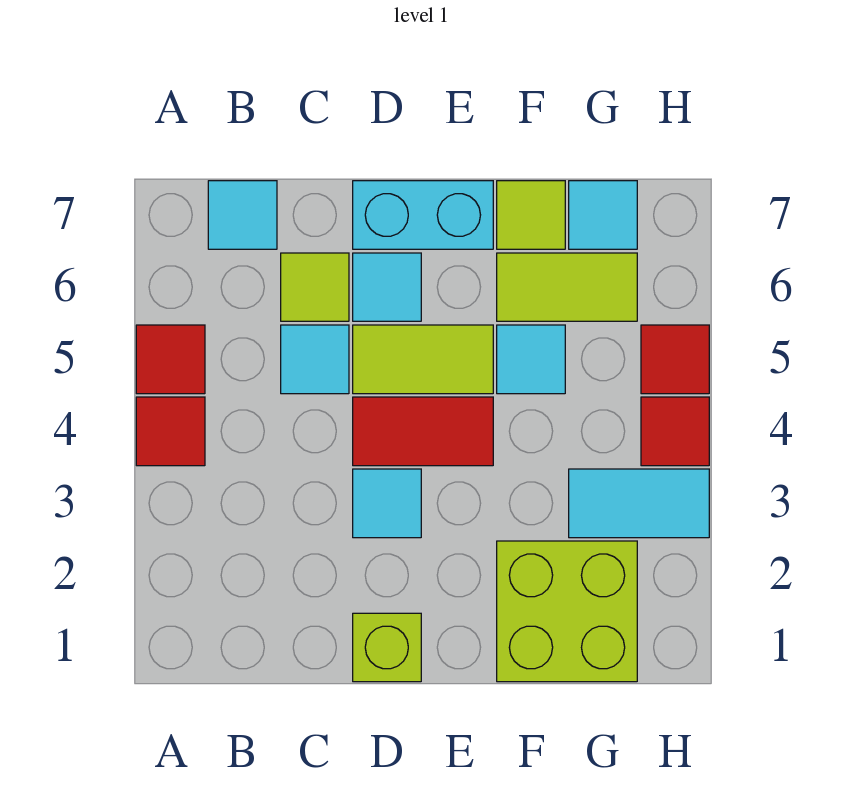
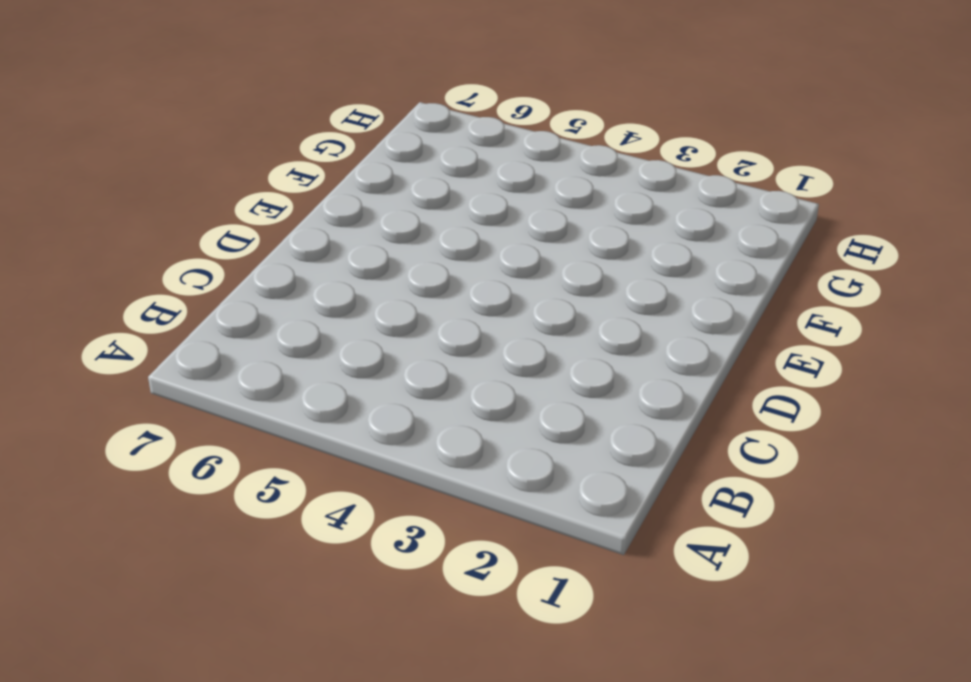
none -> red 1x1 tile [136,397,205,466]
none -> red 1x1 tile [136,325,205,394]
none -> cyan 1x1 tile [208,181,277,249]

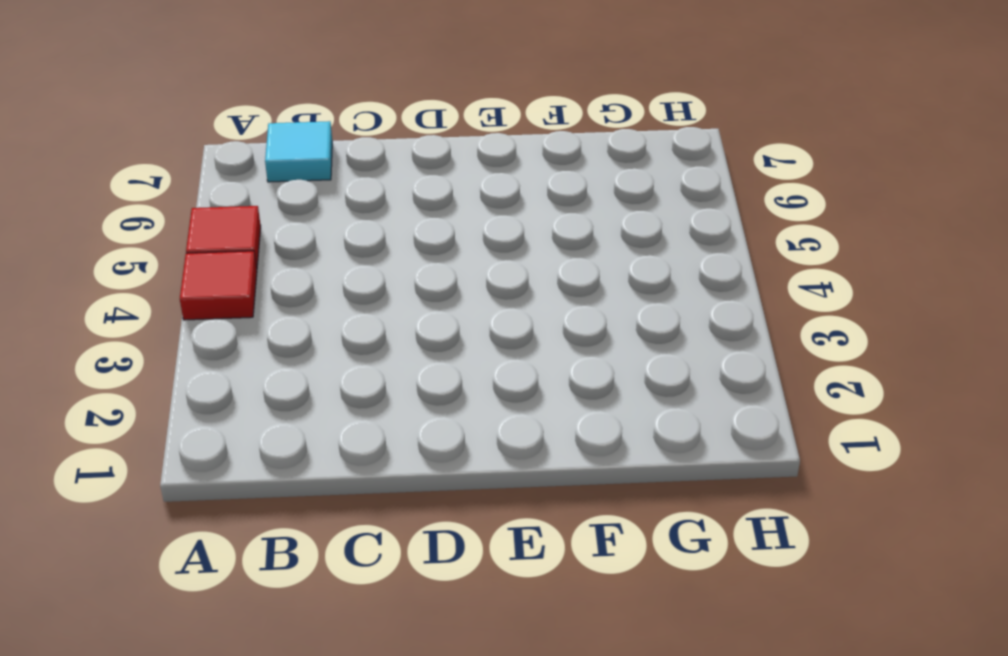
none -> cyan 1x1 tile [281,325,349,394]
none -> lime 1x1 tile [281,253,349,321]
none -> lime 1x1 brick [353,613,421,682]

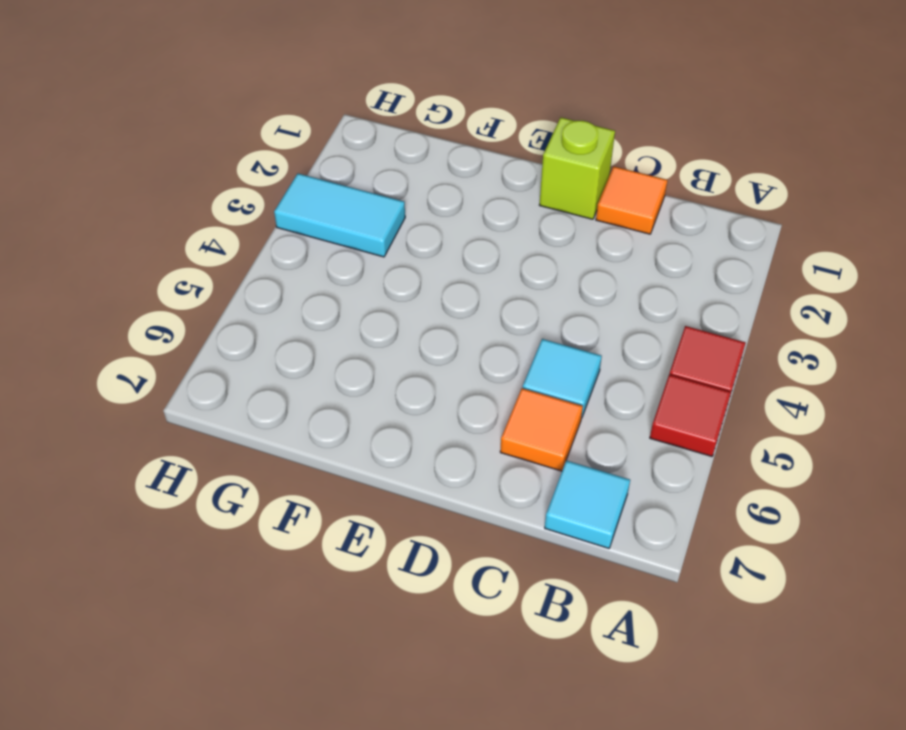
orange 1x1 tile [596,167,668,234] -> none
orange 1x1 tile [500,388,583,471] -> lime 1x1 tile [281,253,349,321]
none -> cyan 1x1 tile [353,469,421,538]
none -> red 1x2 tile [353,397,493,466]
none -> lime 1x2 tile [353,325,493,394]

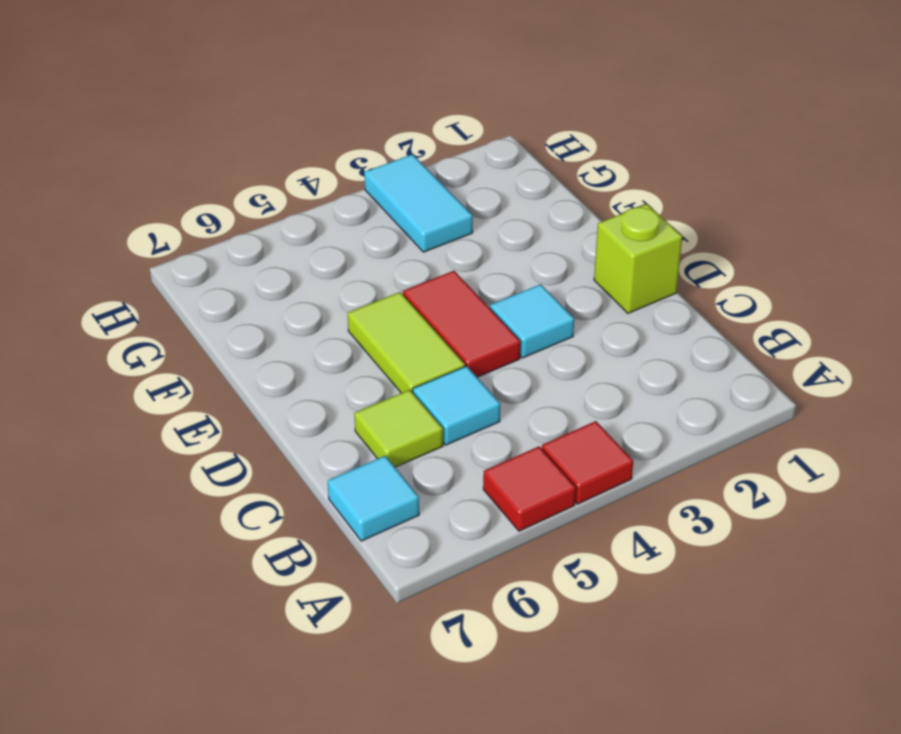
none -> cyan 1x1 tile [353,253,421,321]
none -> cyan 1x2 brick [353,181,493,249]
none -> lime 2x2 brick [497,541,637,682]

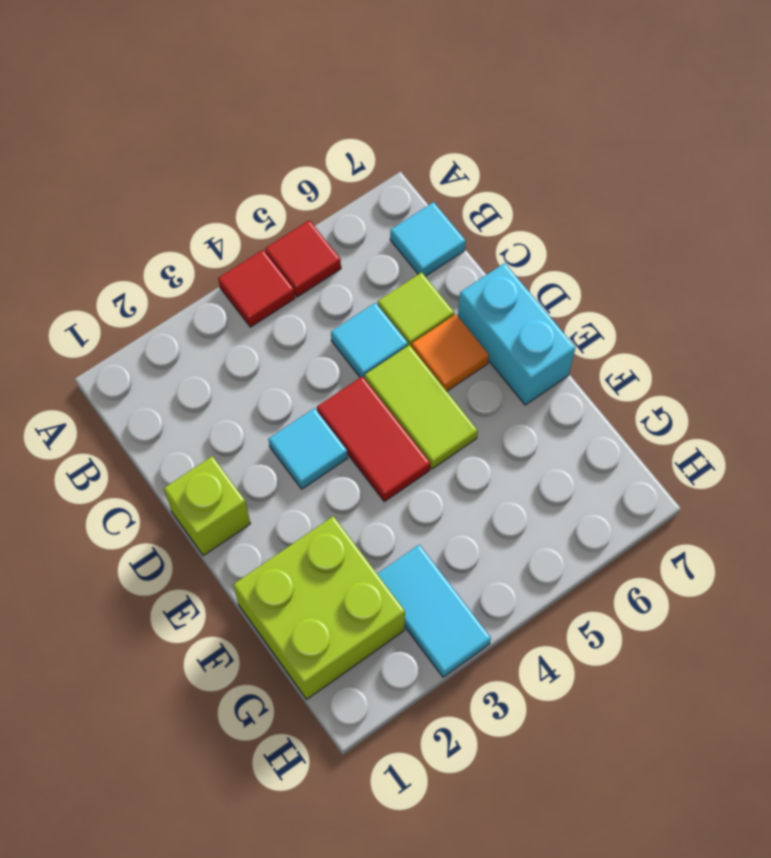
orange 1x1 tile [412,314,489,391] -> cyan 1x1 tile [353,253,421,321]
none -> cyan 1x1 tile [497,325,565,394]
none -> lime 1x2 tile [497,253,637,321]
none -> lime 1x1 tile [497,181,565,249]

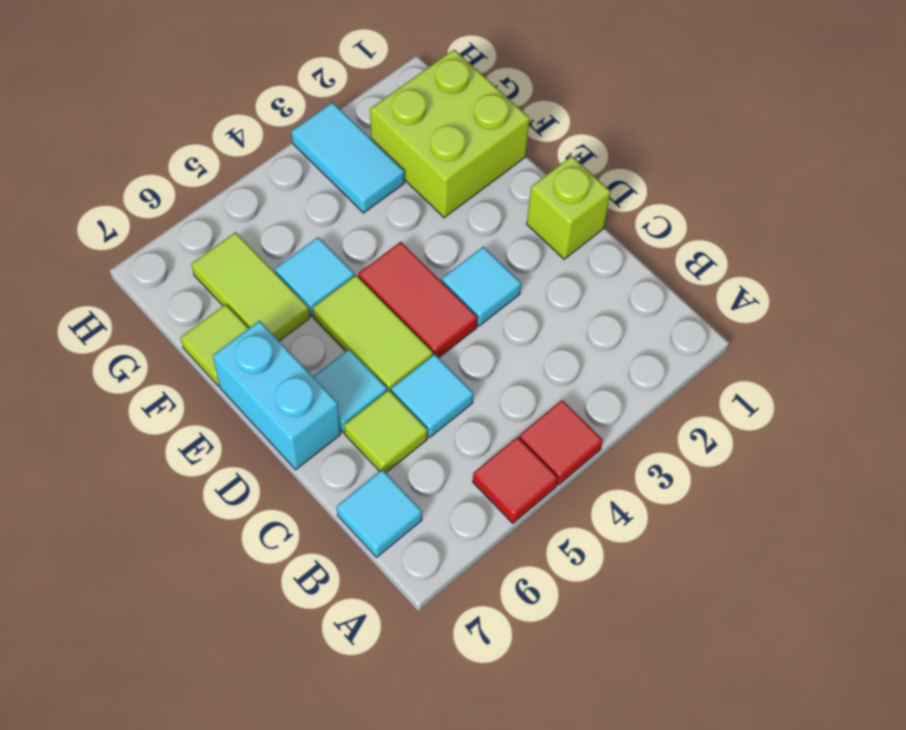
none -> cyan 1x1 tile [569,181,637,249]
none -> red 1x1 tile [641,397,709,466]
none -> red 1x1 tile [641,325,709,394]

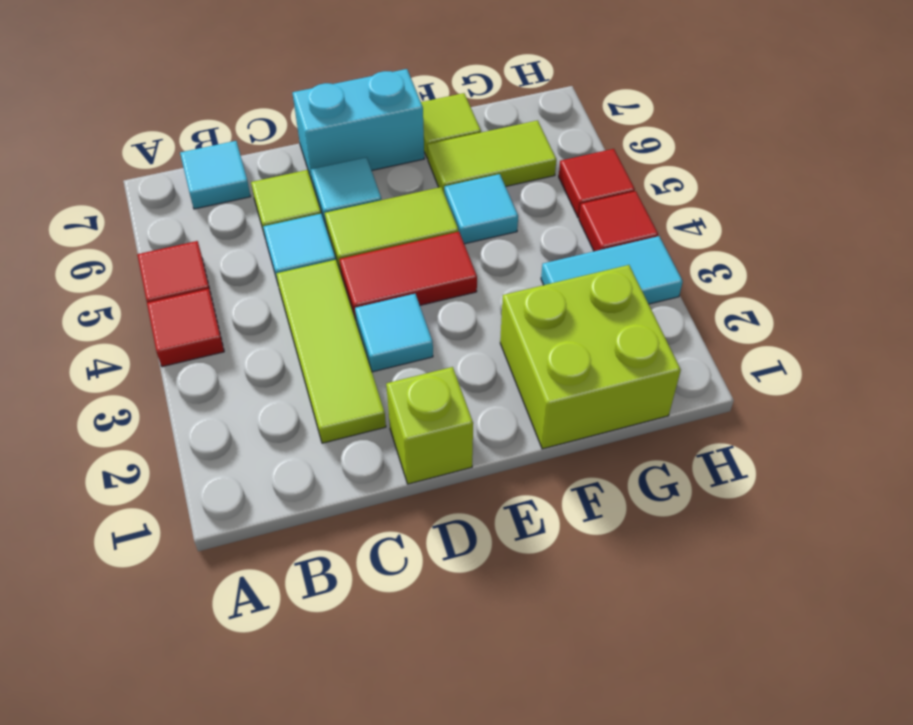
lime 1x3 tile [276,260,386,443] -> none
none -> cyan 1x1 tile [569,181,637,249]

